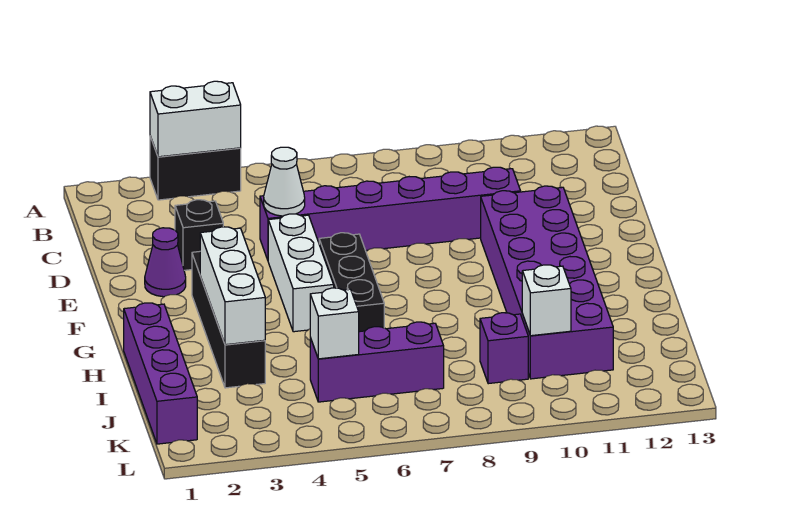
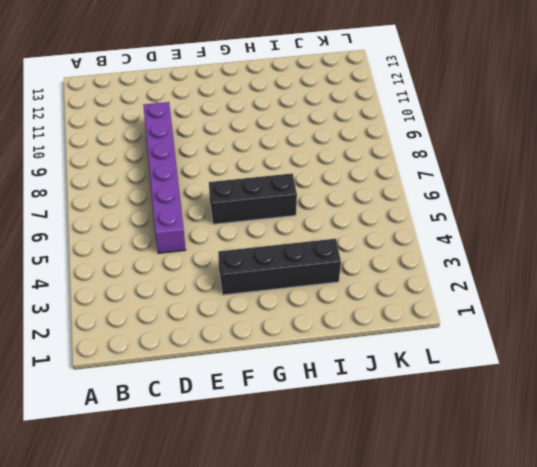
none -> black 1x2 brick [150,136,241,200]
none -> black 1x1 brick [175,200,223,270]
none -> purple 1x1 cone [145,228,186,297]

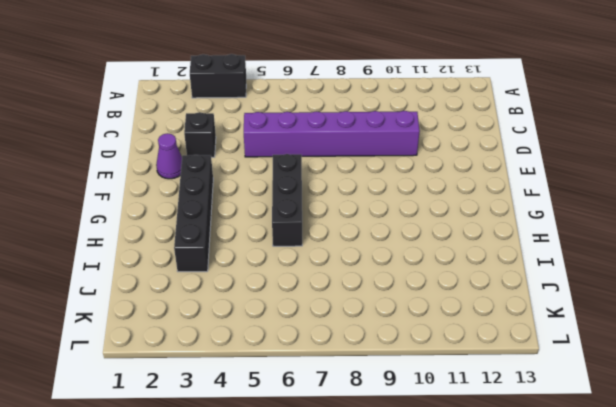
none -> white 1x3 brick [268,214,334,332]
none -> purple 2x6 brick [481,186,613,379]
none -> purple 1x4 brick [124,303,197,444]

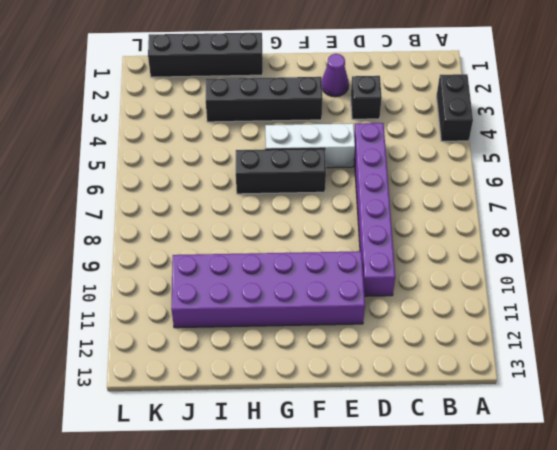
black 1x4 brick [148,33,263,77] -> purple 1x4 brick [124,303,197,444]
none -> purple 1x3 brick [310,322,444,402]
none -> purple 1x1 brick [480,313,528,384]
none -> white 1x2 brick [150,81,241,157]

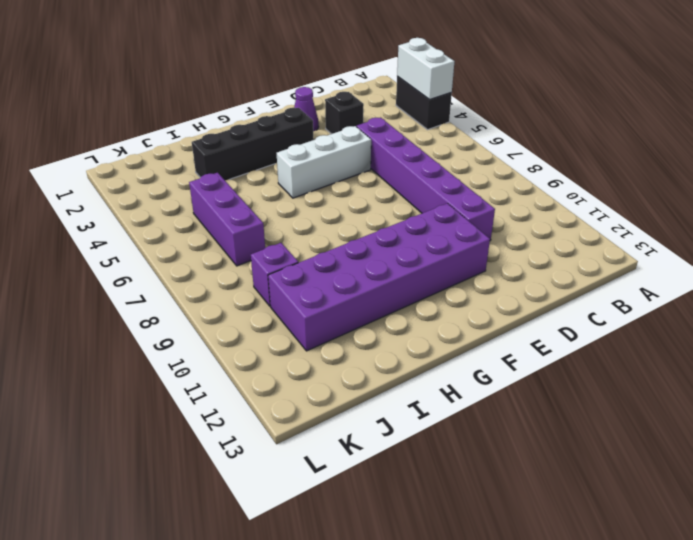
none -> black 1x3 brick [319,233,384,332]
none -> purple 1x4 brick [124,303,197,444]
none -> white 1x1 cone [264,147,305,216]

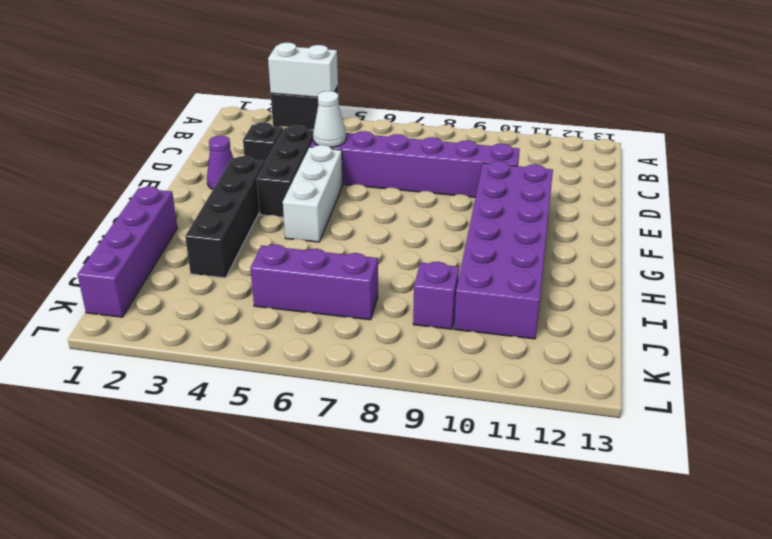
black 1x3 brick [257,125,314,217] -> black 1x3 brick moved to [319,233,384,332]
none -> white 1x3 brick [200,227,265,345]
none -> white 1x1 brick [310,288,359,359]
none -> white 1x1 brick [522,265,571,336]

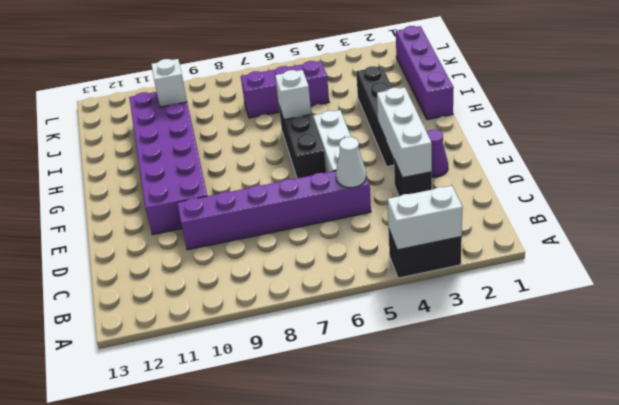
white 1x3 brick [377,87,432,178] -> white 1x3 brick moved to [200,227,265,345]
white 1x1 brick [275,70,311,120] -> white 1x1 brick moved to [310,288,359,359]
none -> purple 1x1 brick [480,313,528,384]

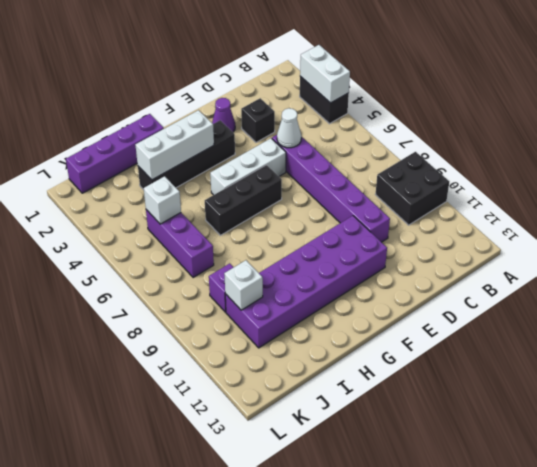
black 2x2 brick [376,152,449,225] -> none

